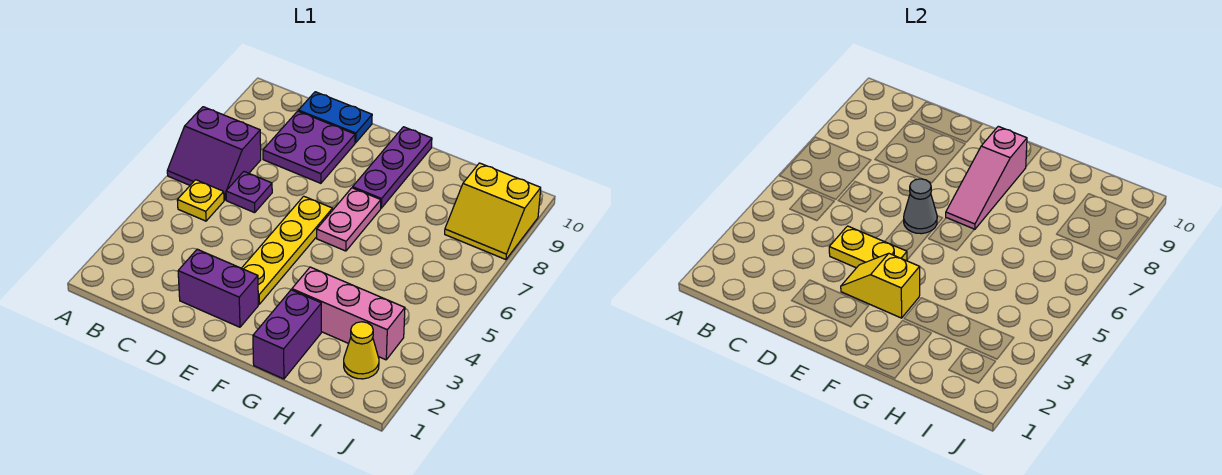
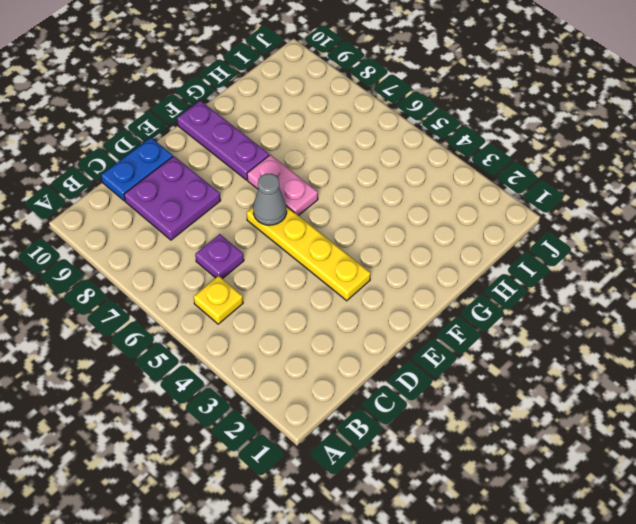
none -> purple 2x2 slope [167,107,261,200]
none -> purple 1x2 brick [178,249,258,327]
none -> purple 1x2 brick [253,290,321,379]

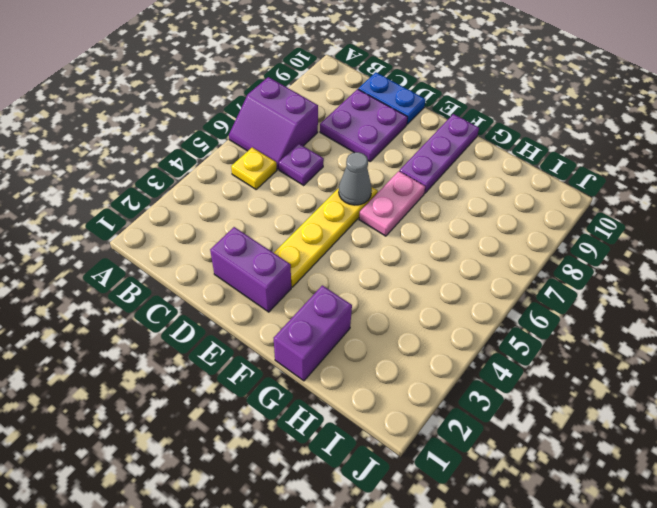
none -> pink 1x3 brick [292,267,405,360]
none -> yellow 1x1 cone [344,322,379,379]
none -> yellow 2x2 slope [445,163,541,260]

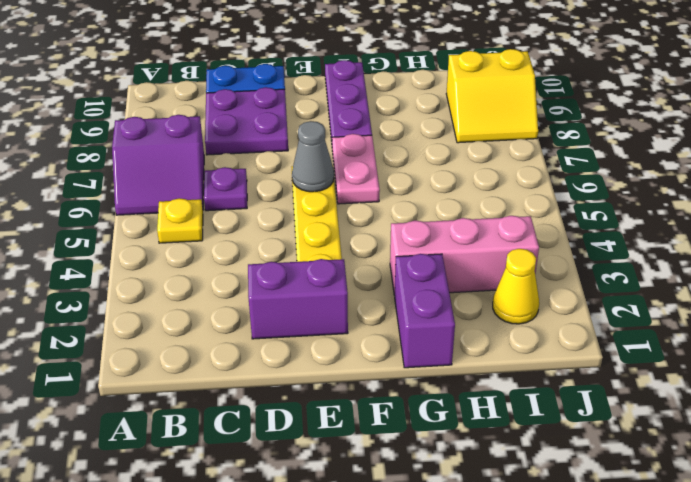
none -> yellow 1x2 plate [829,226,907,268]
none -> yellow 1x2 slope [841,254,920,318]
none -> pink 1x3 slope [946,126,1027,230]

